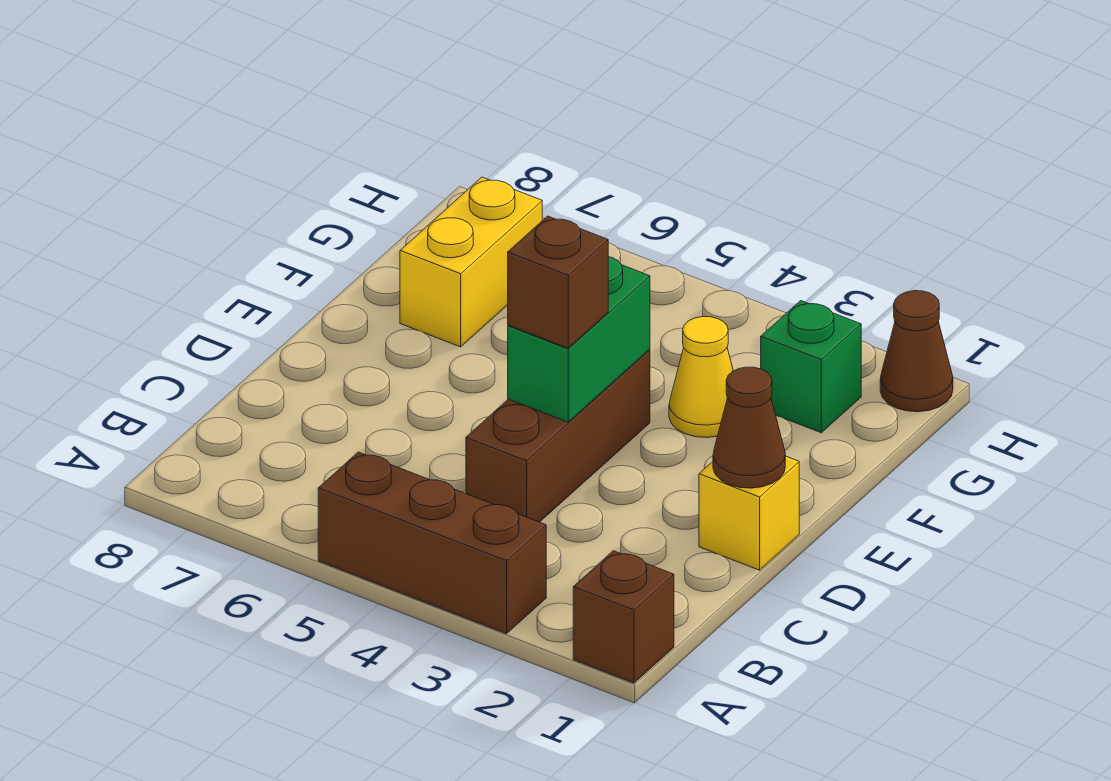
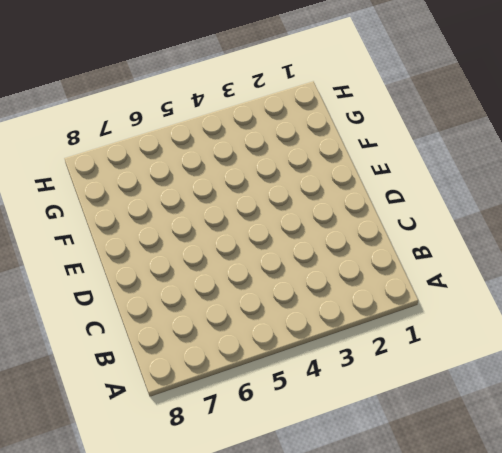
none -> brown 1x1 brick [573,551,674,683]
none -> brown 1x3 brick [318,452,546,634]

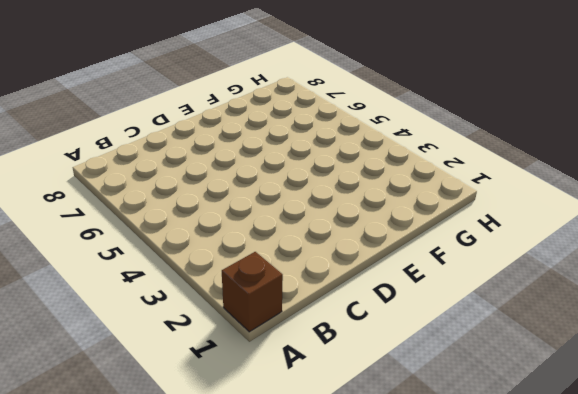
none -> brown 1x3 brick [318,452,546,634]
none -> brown 1x3 brick [466,350,650,522]

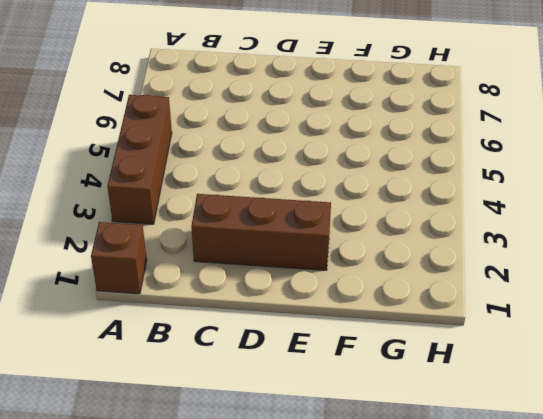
brown 1x3 brick [191,194,331,270] -> brown 1x3 brick moved to [466,350,650,522]
none -> yellow 1x1 brick [699,456,799,570]
none -> yellow 1x1 cone [669,317,733,438]

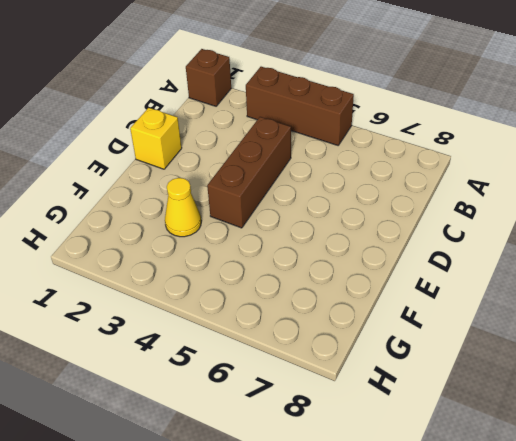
none -> yellow 1x2 brick [400,177,542,347]
none -> green 1x1 brick [761,301,861,433]

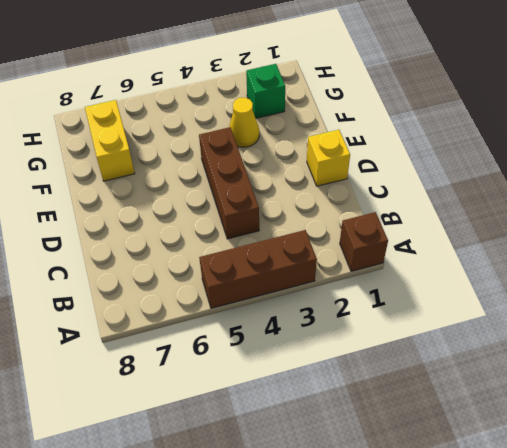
none -> brown 1x1 cone [880,291,953,412]
none -> brown 1x1 cone [713,367,785,488]

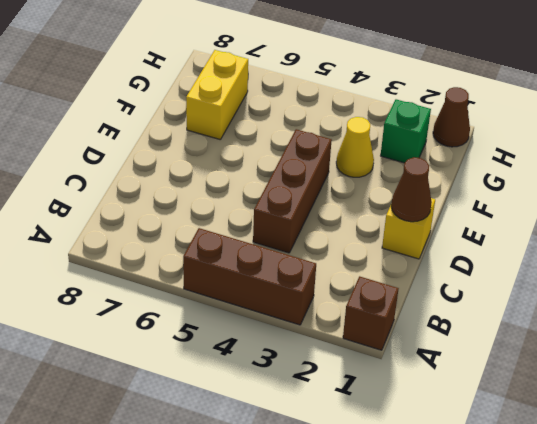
none -> green 1x2 brick [508,257,650,422]
none -> brown 1x1 brick [508,216,608,348]

